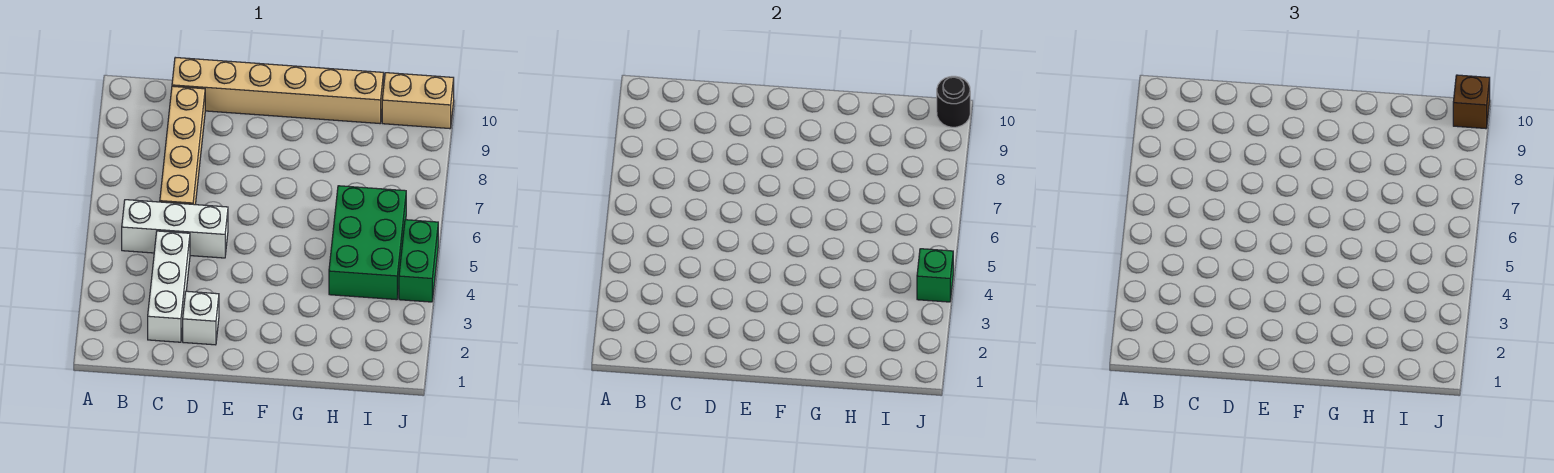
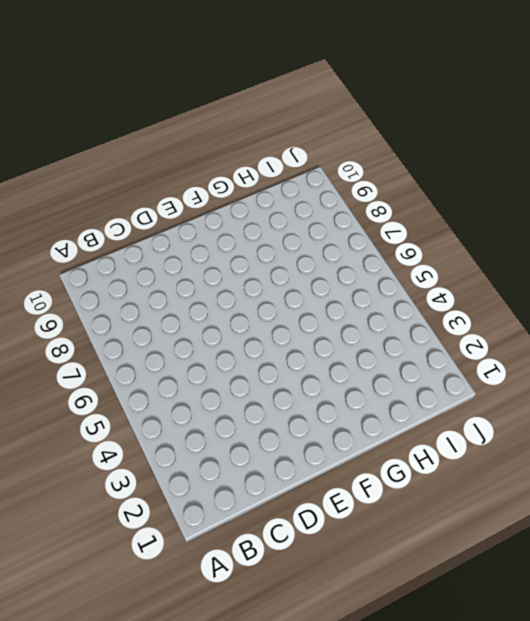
none -> white 1x3 brick [122,200,228,258]
none -> white 1x3 brick [148,231,190,342]

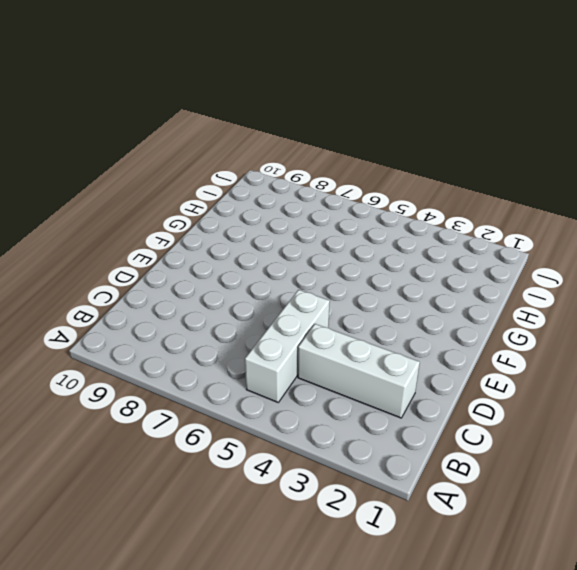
none -> tan 1x4 brick [160,86,205,205]
none -> tan 1x6 brick [172,57,384,123]

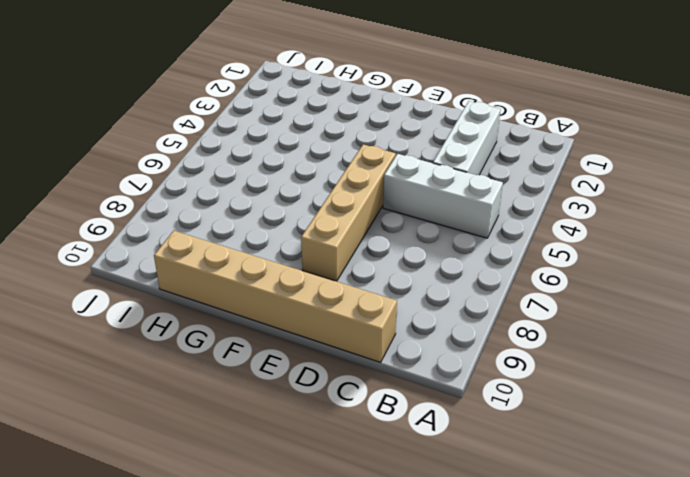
tan 1x4 brick [301,144,396,281] -> tan 1x4 brick moved to [160,86,205,205]
none -> white 1x1 brick [183,291,219,345]
none -> green 2x3 brick [329,186,406,300]

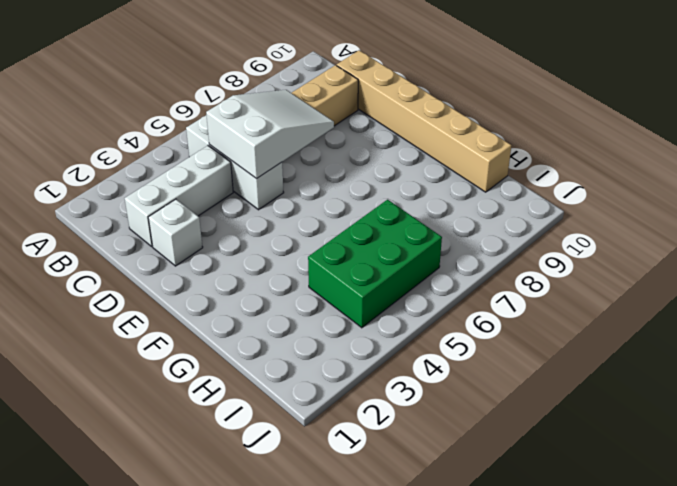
white 2x3 slope [206,90,334,179] -> none
none -> tan 1x2 brick [382,73,454,129]
none -> green 1x2 brick [399,220,438,302]

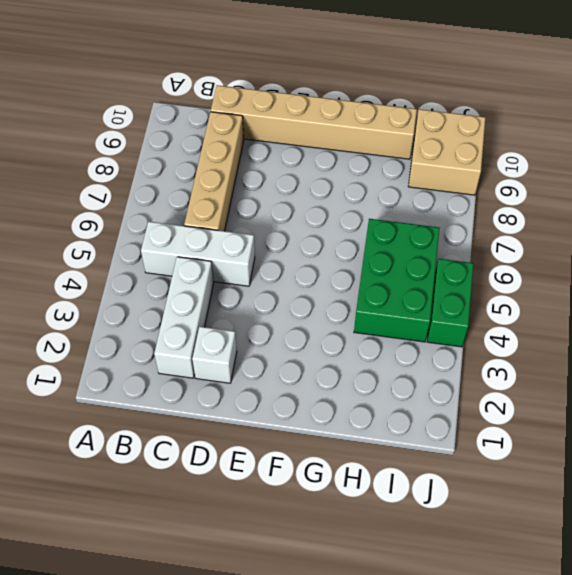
tan 2x2 brick [408,109,485,195] -> tan 1x2 brick [382,73,454,129]
none -> green 1x1 brick [917,249,953,302]
none -> black 1x1 round brick [937,76,970,127]

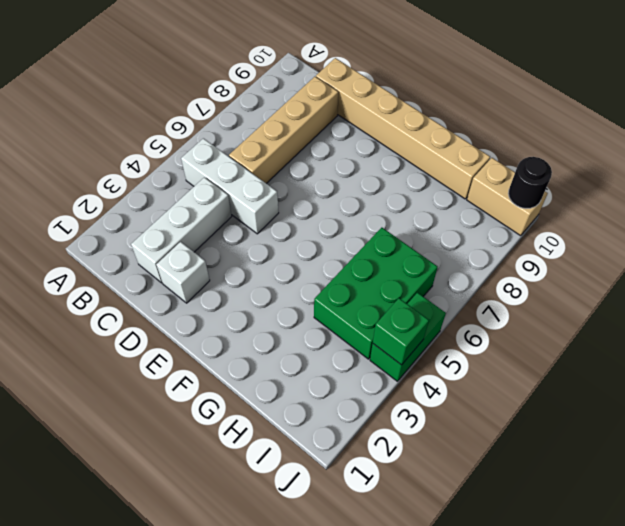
none -> brown 1x1 brick [1453,75,1490,129]

